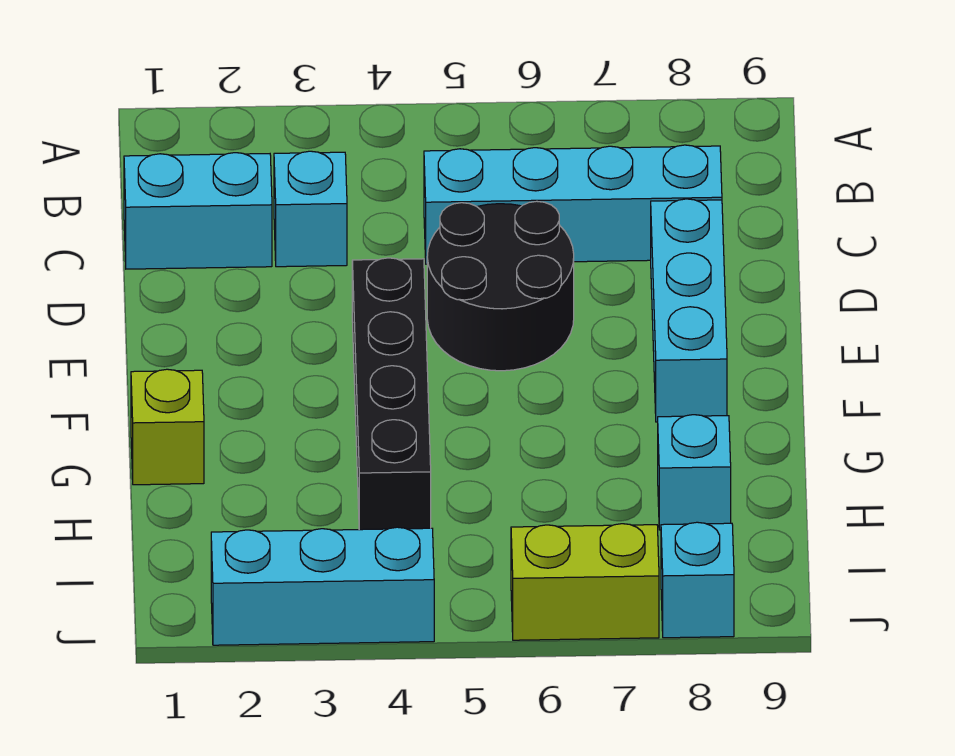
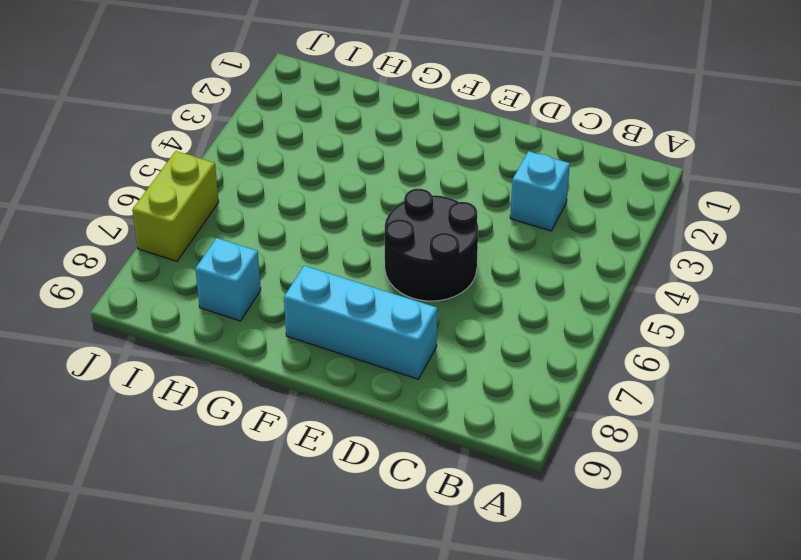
none -> cyan 1x2 brick [124,153,272,269]
none -> cyan 1x4 brick [424,145,722,264]

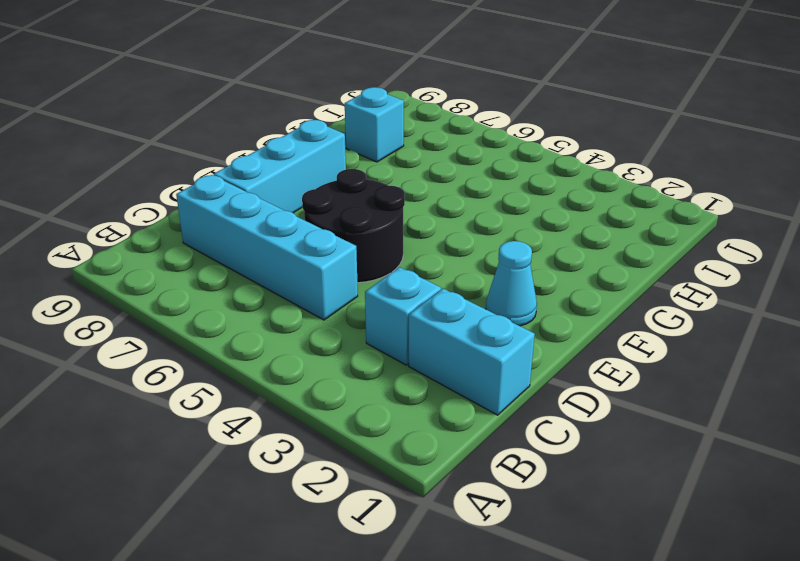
cyan 1x1 cone [486,241,537,326] -> none
none -> black 1x4 brick [352,258,431,530]
none -> lime 1x1 brick [131,369,204,485]

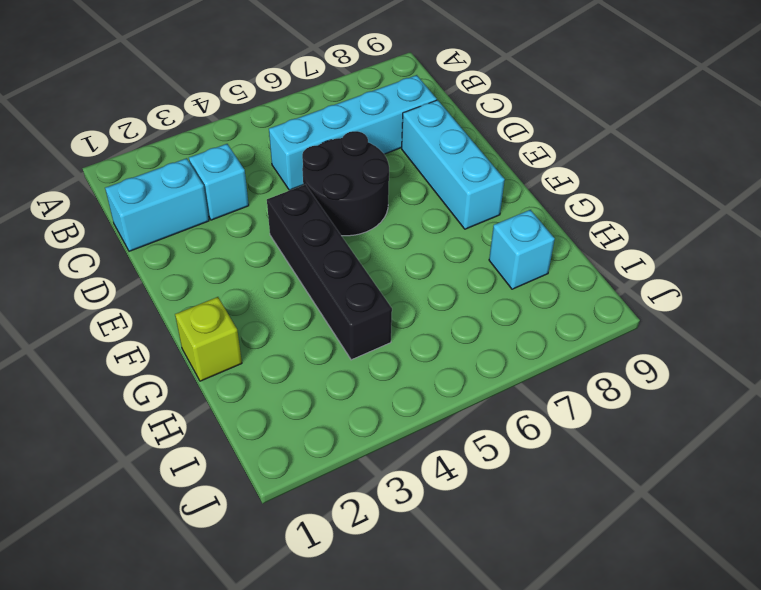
none -> cyan 1x3 brick [211,527,434,645]
none -> lime 1x2 brick [511,524,659,640]

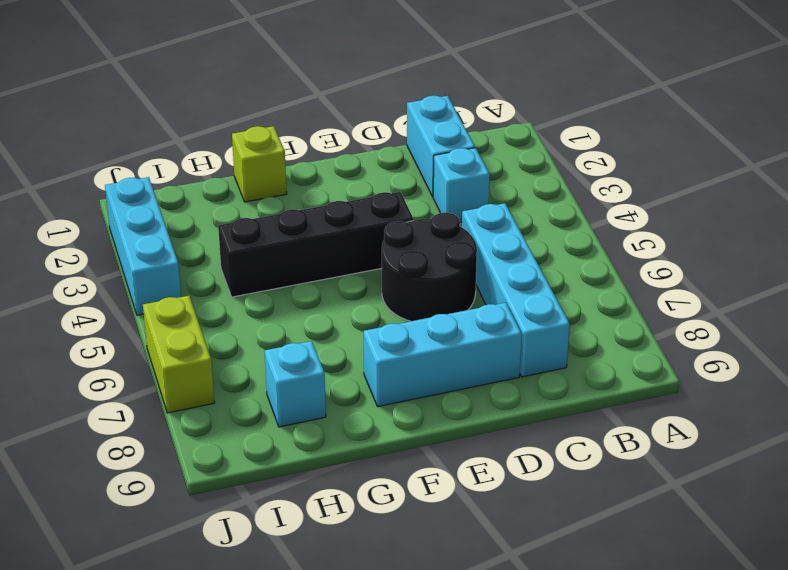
none -> cyan 1x1 brick [661,522,734,638]

